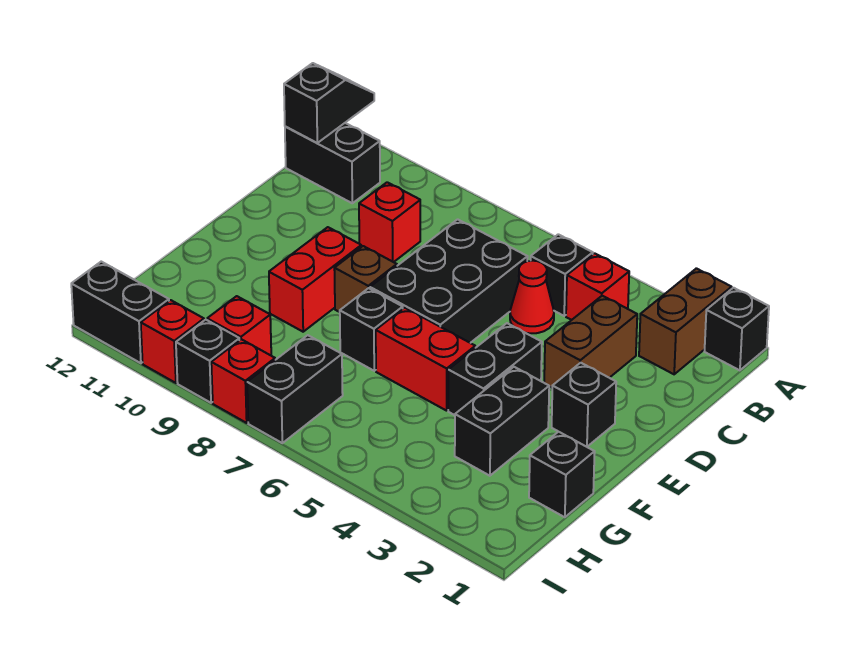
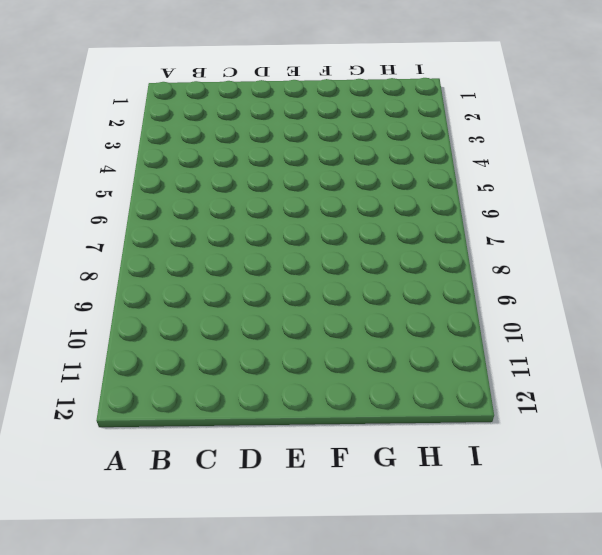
none -> black 1x1 brick [705,288,769,370]
none -> brown 1x2 brick [639,268,732,374]
none -> red 1x1 brick [566,253,629,320]

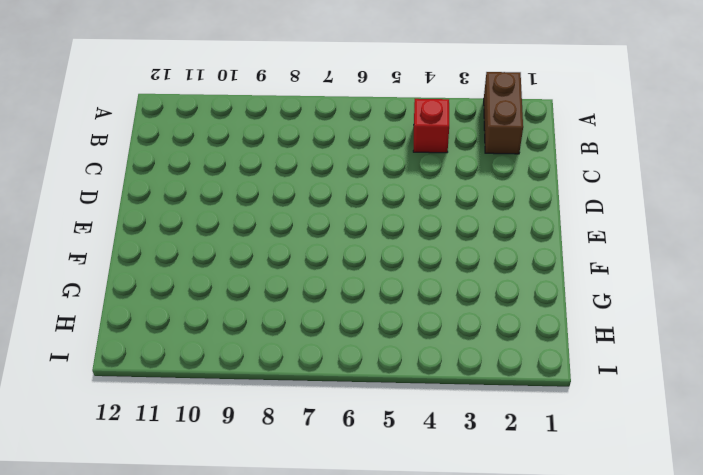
none -> black 1x1 brick [705,288,769,370]
none -> black 1x1 brick [531,234,593,316]
none -> black 1x2 brick [285,123,380,203]

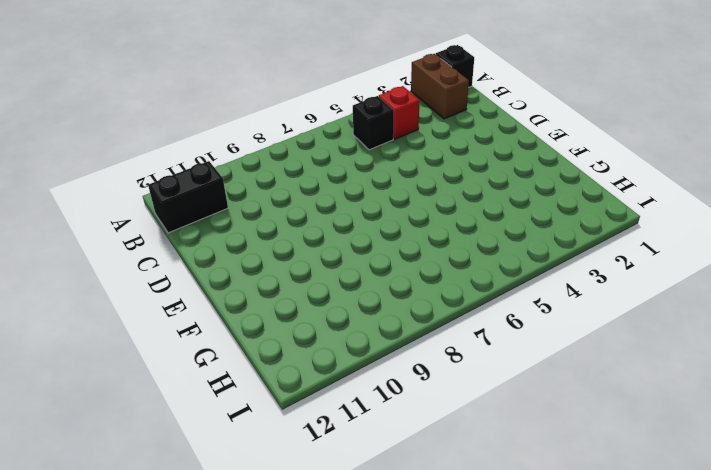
none -> brown 1x2 brick [544,296,637,388]
none -> red 1x1 cone [510,261,554,333]
none -> black 2x3 brick [370,219,528,343]

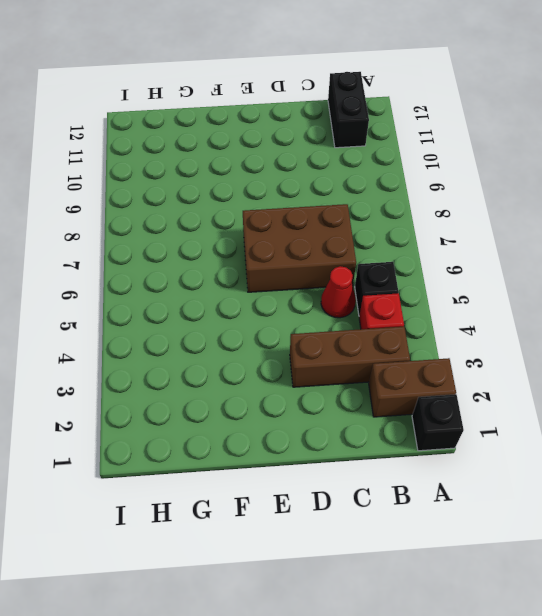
brown 1x3 brick [290,327,410,387] -> brown 1x2 brick [544,296,637,388]
brown 2x3 brick [243,204,356,292] -> black 2x3 brick [370,219,528,343]
none -> red 1x1 brick [359,182,420,262]
none -> black 1x1 brick [552,363,616,447]
none -> black 1x2 brick [448,323,542,415]

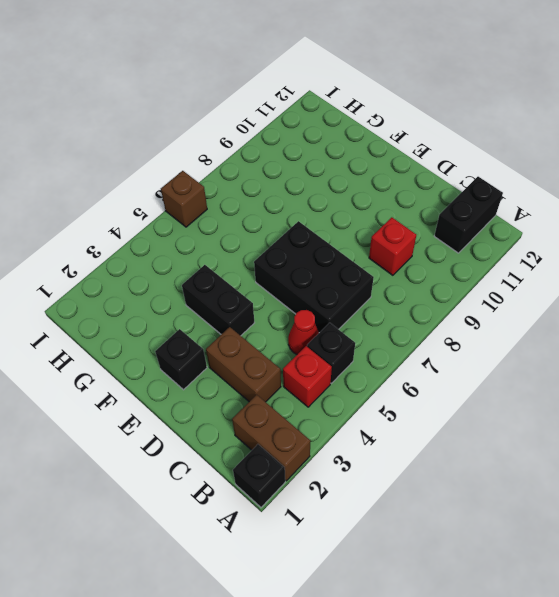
brown 1x1 brick [161,171,207,227] -> brown 1x1 brick moved to [334,246,397,312]
none -> red 1x2 brick [269,227,361,332]
none -> black 1x2 brick [455,367,549,476]
none -> red 1x2 brick [376,308,475,411]

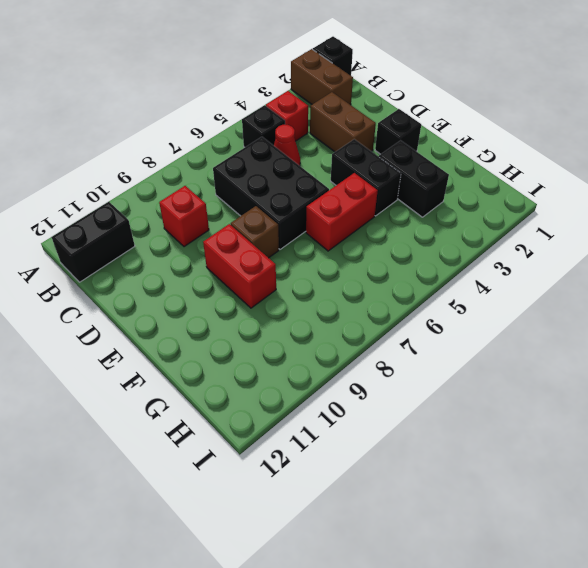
none -> black 1x1 brick [340,288,403,371]
none -> black 1x1 brick [529,432,595,517]
none -> black 1x2 brick [247,335,343,443]

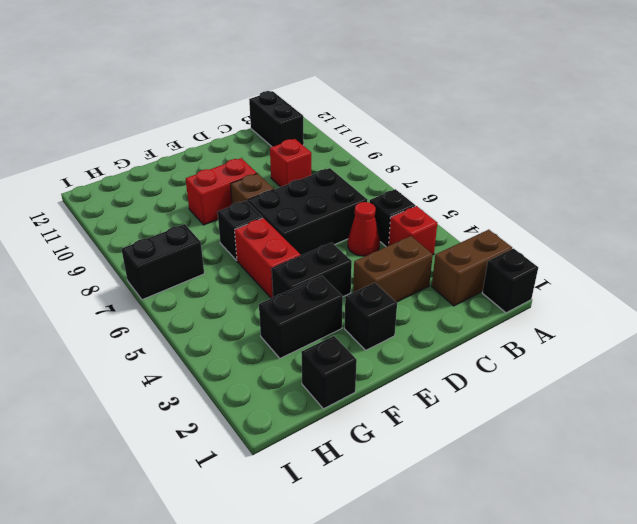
none -> red 1x1 brick [207,296,271,355]
none -> red 1x1 brick [211,339,275,423]
none -> black 1x1 brick [176,320,239,403]

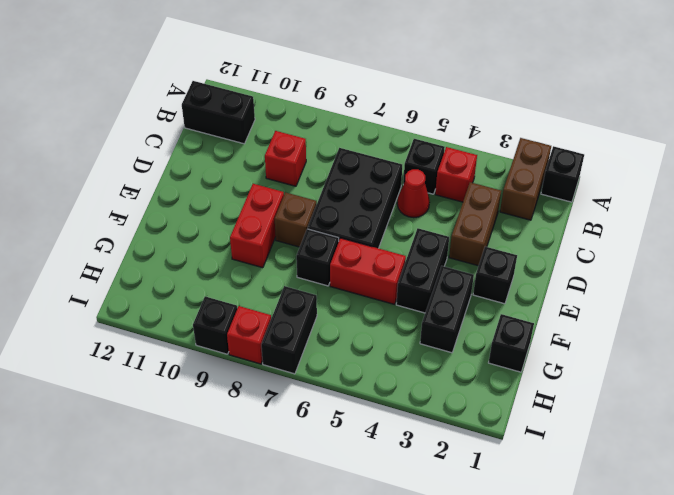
none -> red 1x1 brick [207,296,271,355]
none -> red 1x1 brick [141,300,204,383]
none -> black 1x2 brick [71,262,169,363]

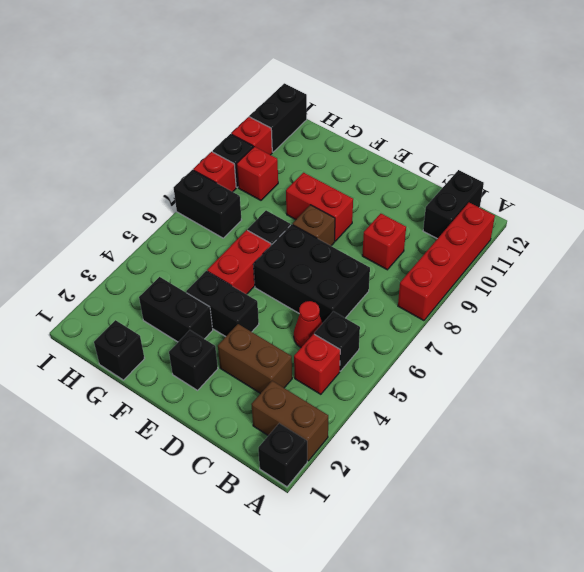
red 1x4 brick [398,203,495,321] -> none
none -> black 1x2 slope [284,63,374,143]

